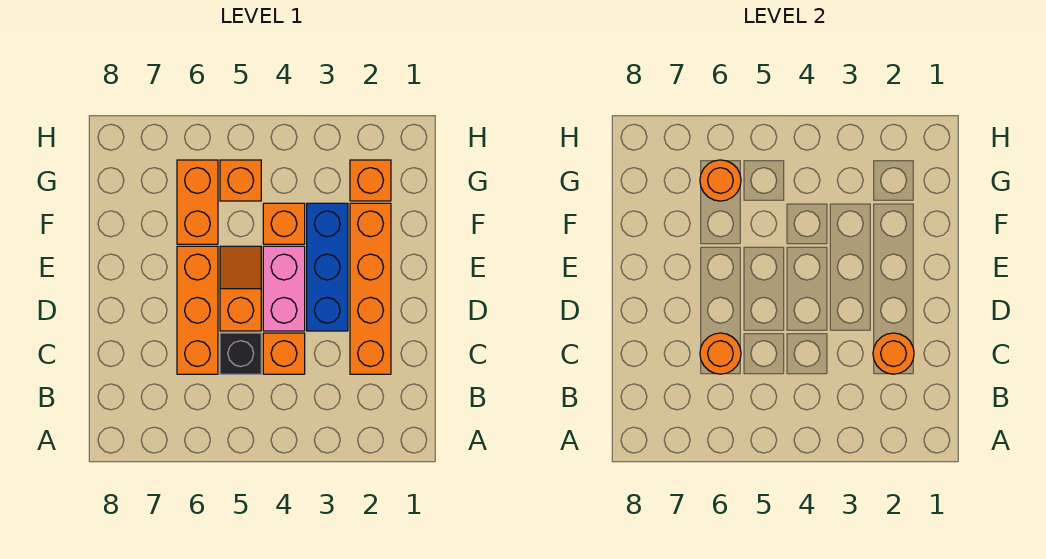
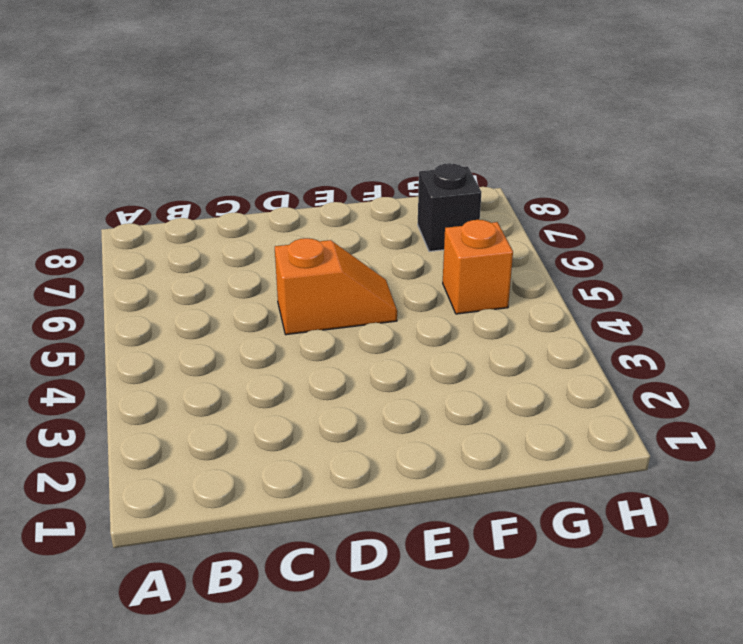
black 1x1 brick [418,163,481,251] -> black 1x1 brick moved to [220,333,261,374]
none -> orange 1x4 brick [350,203,391,374]
none -> orange 1x1 brick [263,333,305,374]
none -> orange 1x3 brick [177,246,218,374]

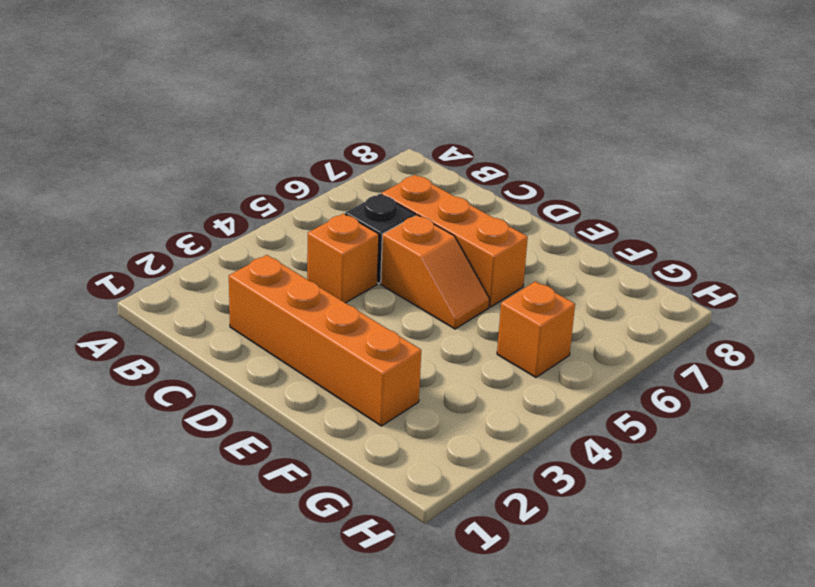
none -> blue 1x3 brick [307,203,348,331]
none -> pink 1x2 brick [263,246,305,331]
none -> orange 1x1 brick [263,203,305,244]

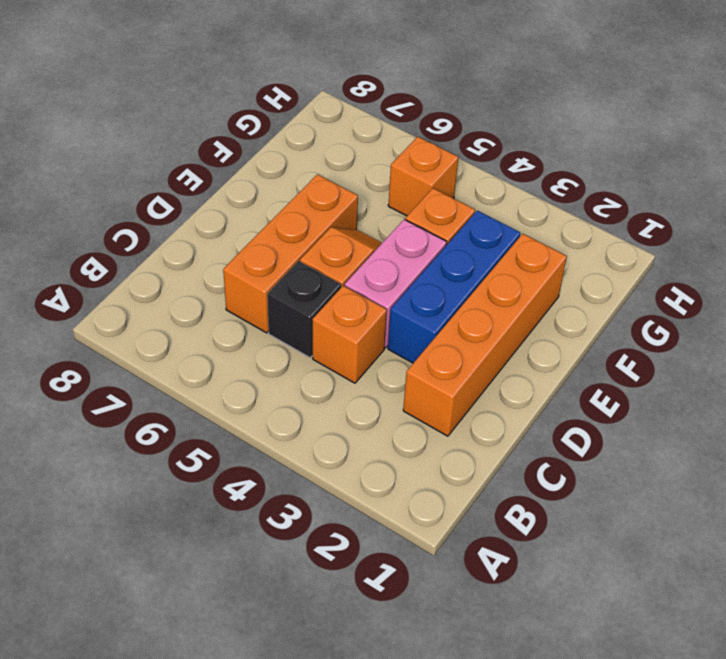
none -> orange 1x2 brick [177,160,218,244]
none -> orange 1x1 brick [350,160,391,201]
none -> orange 1x1 round brick [873,333,914,374]

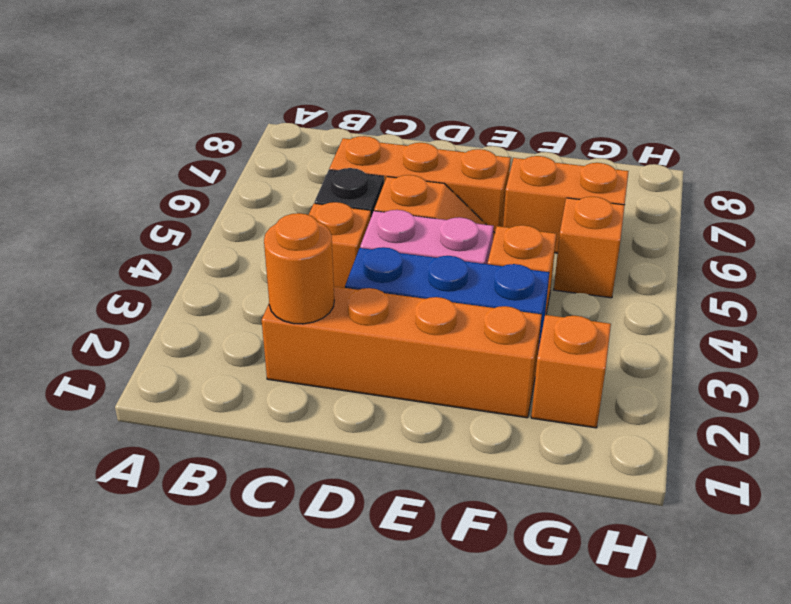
none -> orange 1x1 round brick [700,333,741,374]
none -> orange 1x1 round brick [700,160,741,201]

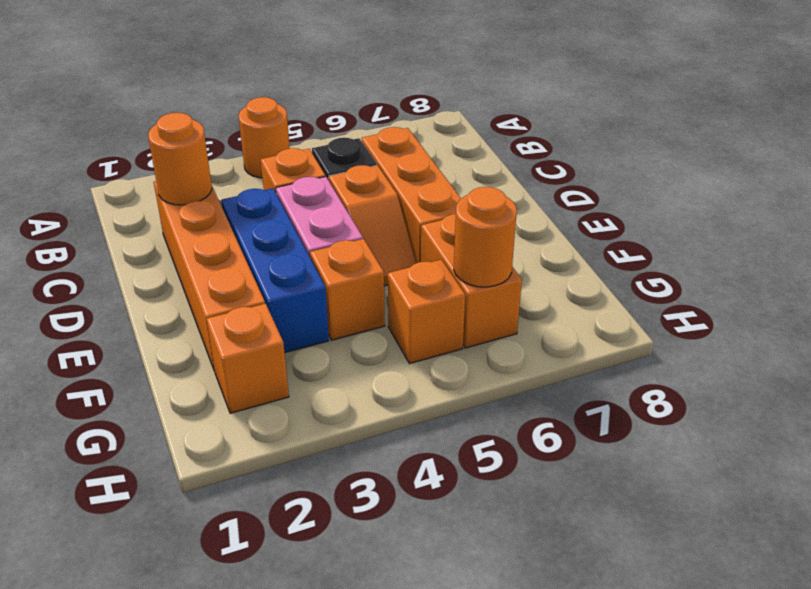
orange 1x1 round brick [238,97,290,178] -> orange 1x1 round brick moved to [700,333,741,374]

